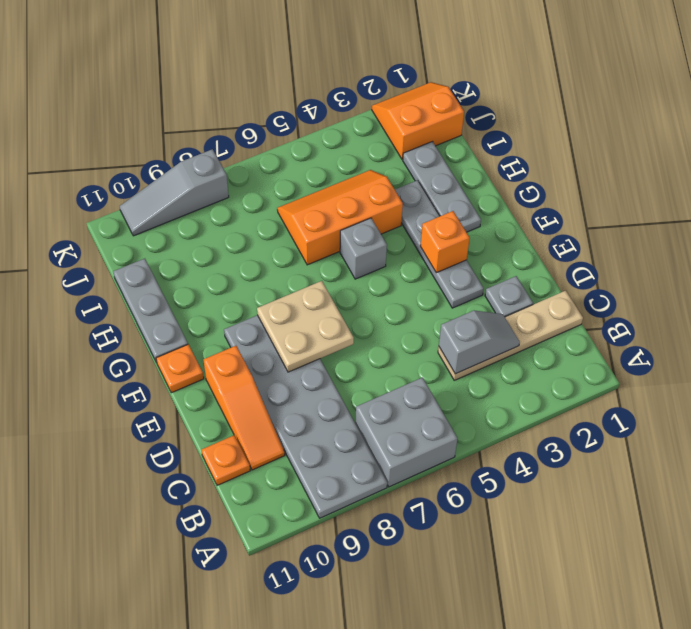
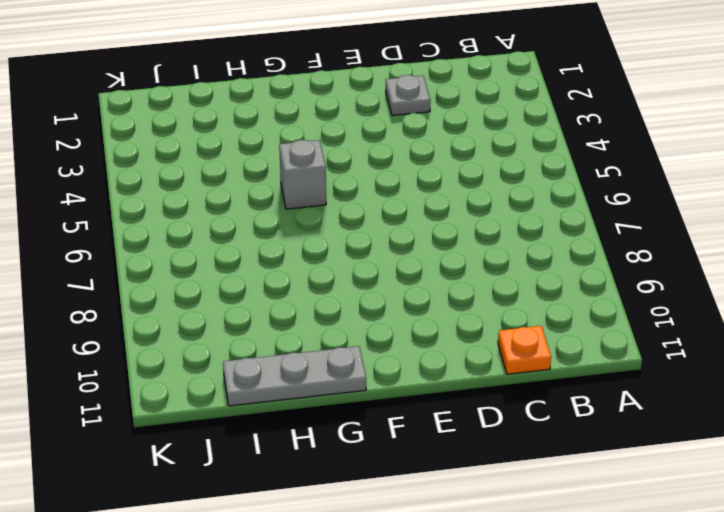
none -> grey 2x2 brick [355,378,458,487]
none -> grey 2x6 plate [224,315,387,518]
none -> tan 1x4 plate [438,291,583,380]

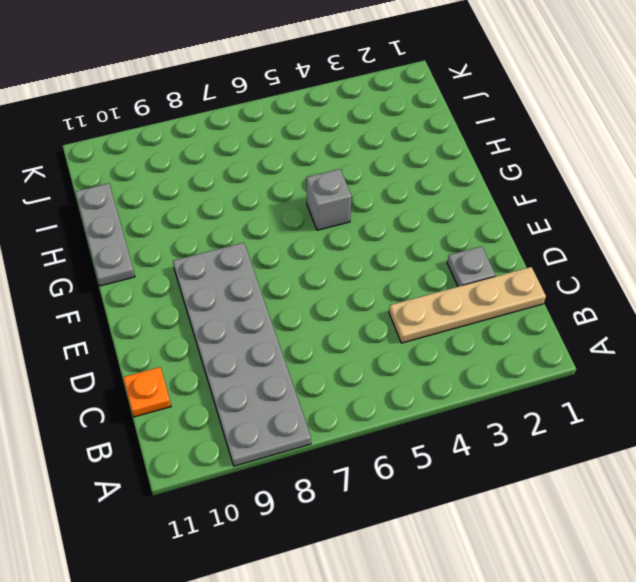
none -> grey 2x2 brick [355,378,458,487]
none -> orange 1x3 slope [203,346,285,470]
none -> grey 1x4 plate [395,180,484,308]

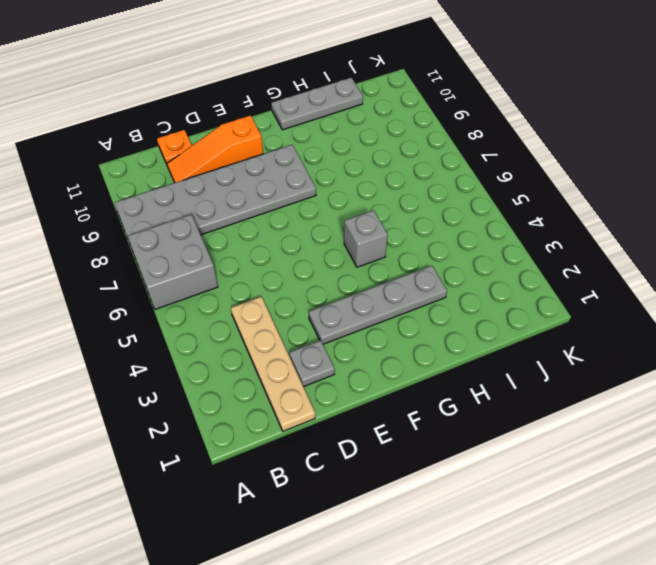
none -> orange 1x1 plate [156,344,204,393]
none -> grey 1x3 plate [403,142,481,232]
none -> orange 2x3 slope [277,170,403,265]

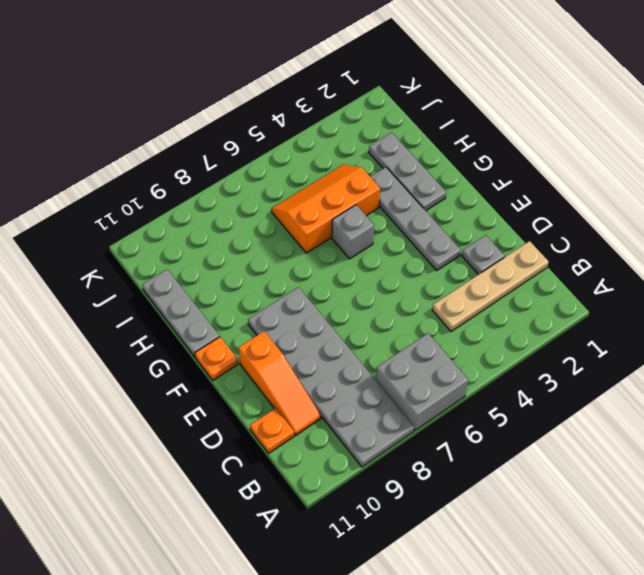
none -> orange 2x2 slope [372,82,464,159]
none -> grey 1x3 slope [120,149,229,236]
none -> grey 1x2 slope [439,311,520,374]

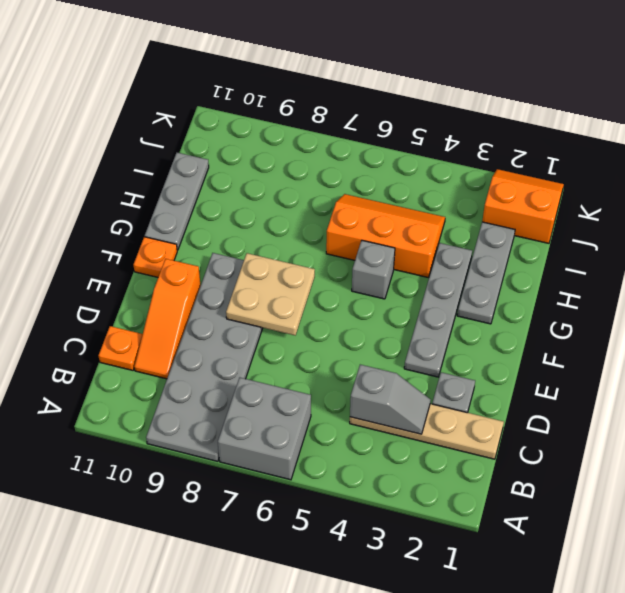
none -> grey 1x3 slope [120,149,229,236]
none -> orange 1x1 brick [420,211,470,273]

